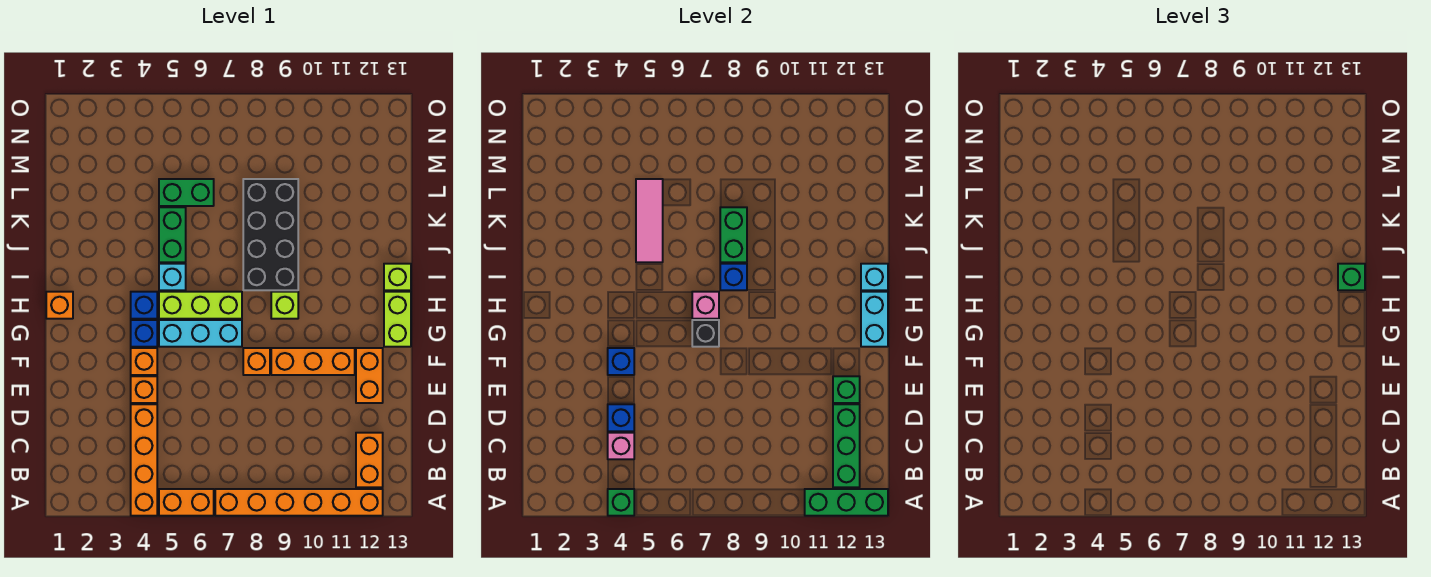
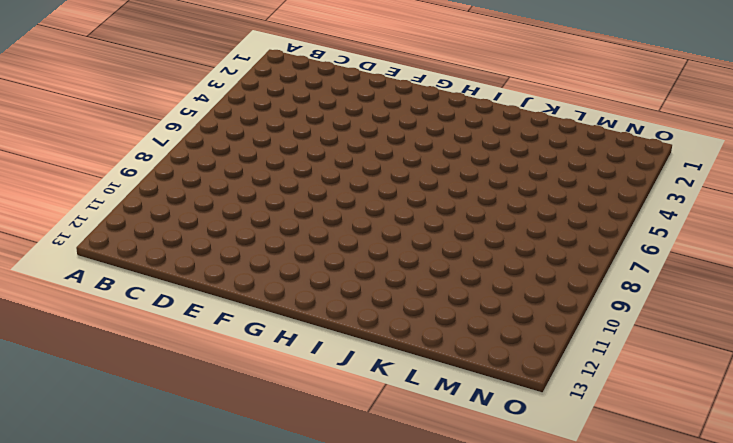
none -> orange 1x4 brick [131,404,157,516]
none -> orange 1x2 brick [159,489,214,516]
none -> orange 1x6 brick [215,489,383,516]
none -> orange 1x2 brick [356,433,383,487]

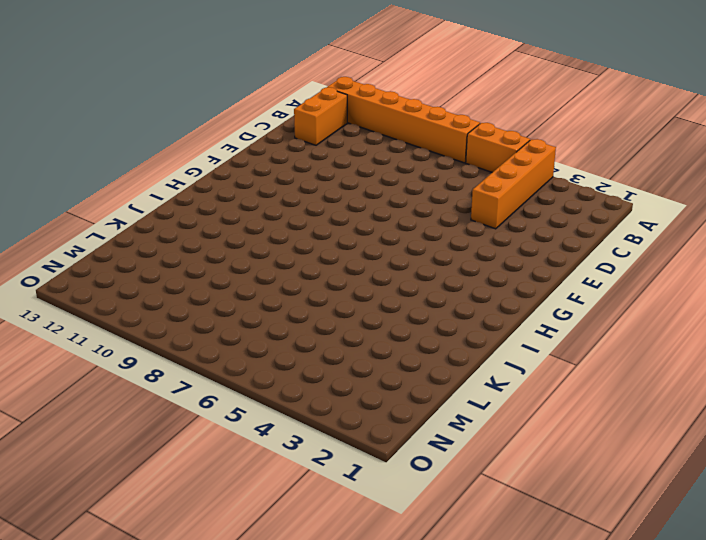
none -> orange 1x1 brick [131,376,157,403]
none -> orange 1x2 brick [356,348,383,403]
none -> orange 1x1 brick [131,348,157,375]
none -> orange 1x1 brick [243,348,270,375]

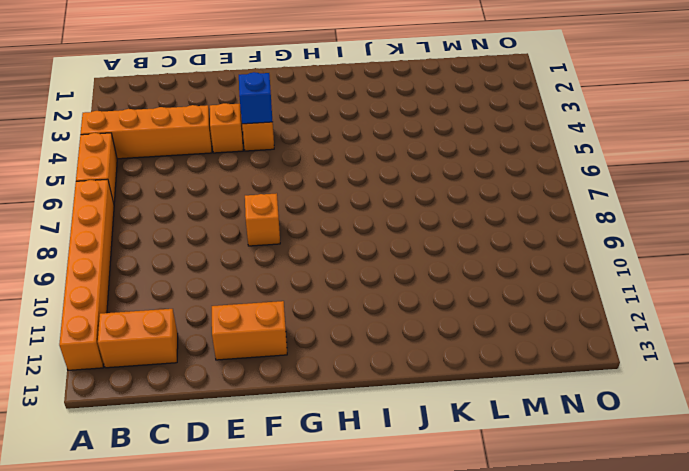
none -> orange 1x3 brick [271,348,355,375]
none -> blue 1x1 brick [131,320,157,347]
none -> cyan 1x3 brick [159,320,242,347]
none -> lime 1x2 brick [384,292,411,347]

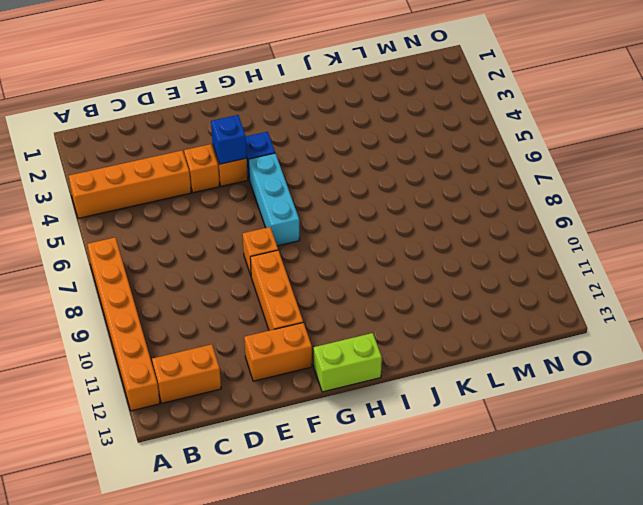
none -> orange 1x2 brick [159,489,214,516]
none -> orange 1x1 brick [46,292,73,319]
none -> blue 1x1 brick [131,292,157,319]
none -> lime 1x3 brick [159,292,242,319]

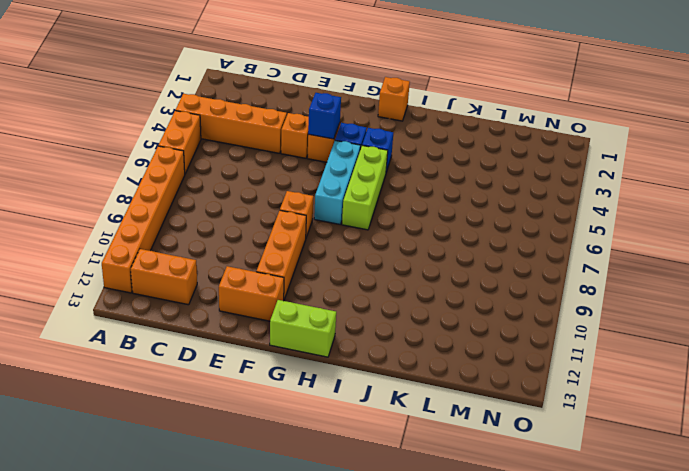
none -> lime 1x1 brick [271,292,298,319]
none -> cyan 1x1 brick [159,264,186,290]
none -> black 2x4 brick [243,179,298,290]
none -> lime 1x1 brick [384,264,411,290]

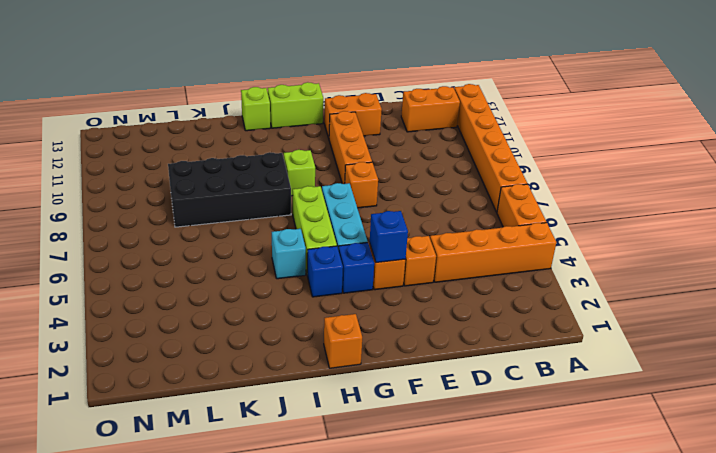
none -> green 1x2 brick [159,207,186,262]
none -> green 1x2 brick [159,179,214,206]
none -> green 1x1 brick [608,489,634,516]
none -> green 1x3 brick [805,489,888,516]

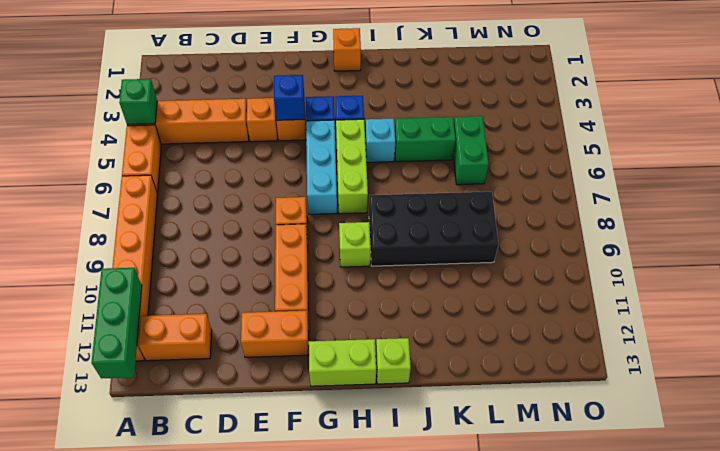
none -> green 1x3 brick [833,404,860,487]
none -> pink 1x1 brick [608,433,634,459]
none -> blue 1x1 brick [608,404,634,431]
none -> green 1x1 brick [833,376,860,403]

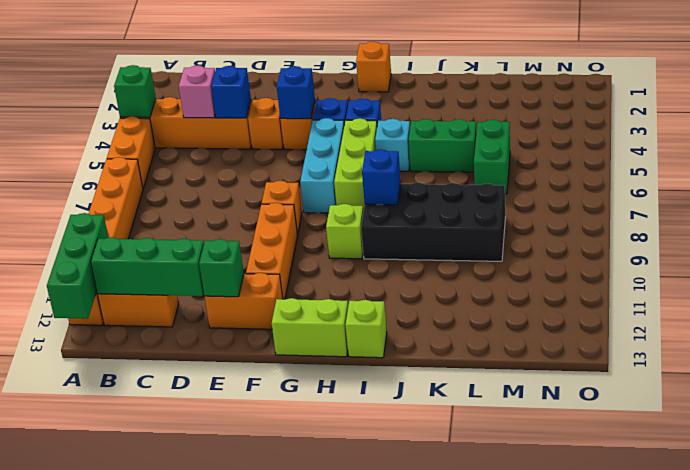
none -> black 1x1 brick [692,320,719,347]
none -> cyan 1x2 brick [861,292,888,347]
none -> pink 1x1 brick [692,292,719,319]
none -> cyan 1x1 brick [861,264,888,290]

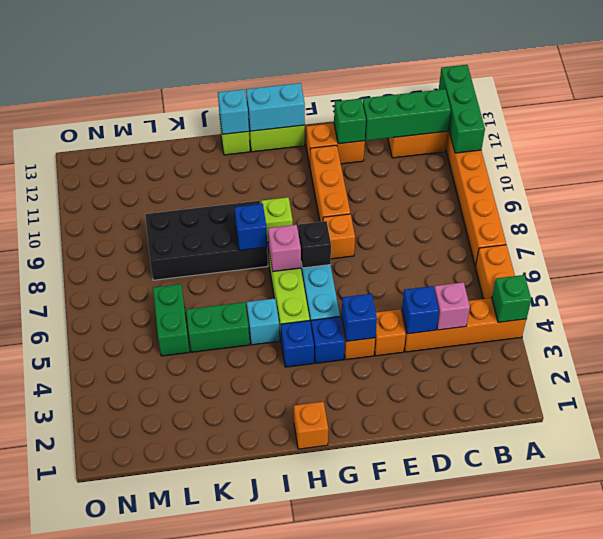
none -> pink 1x3 tile [636,179,663,262]
none -> green 1x2 brick [720,207,747,262]
none -> green 1x1 brick [1338,264,1365,290]

